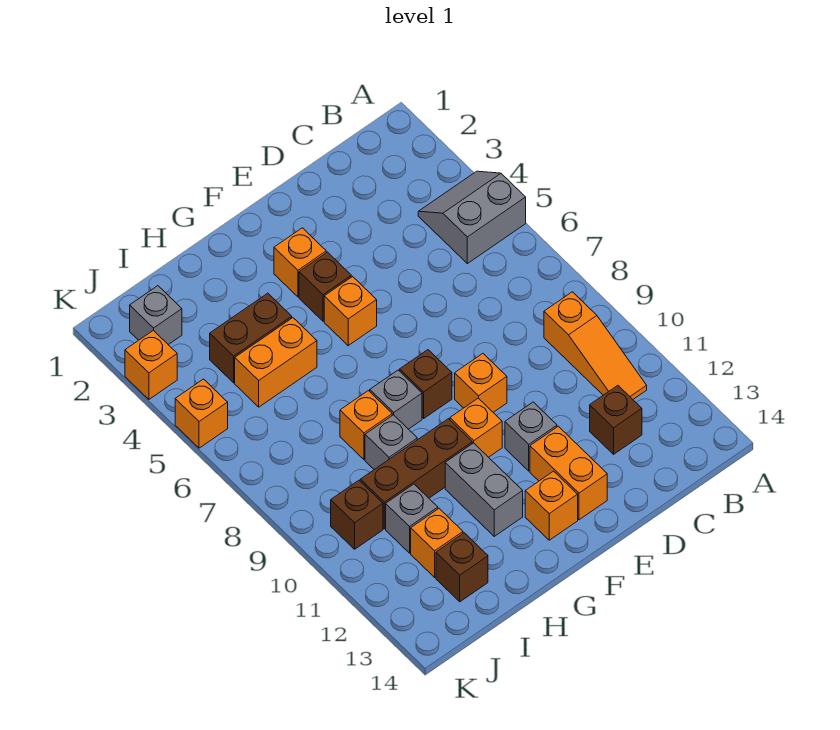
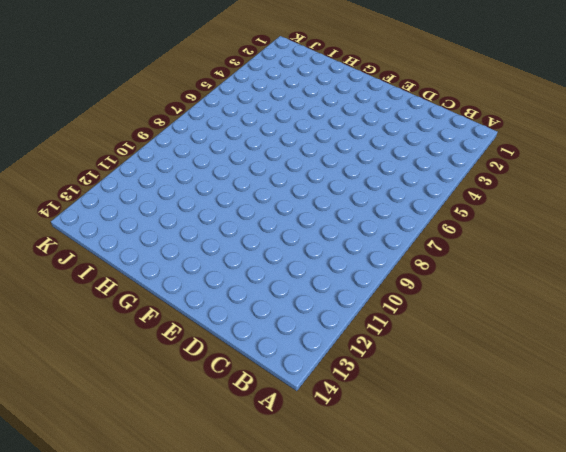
none -> grey 2x2 slope [418,171,526,264]
none -> orange 1x3 slope [544,292,647,399]
none -> brown 1x1 brick [590,386,642,454]

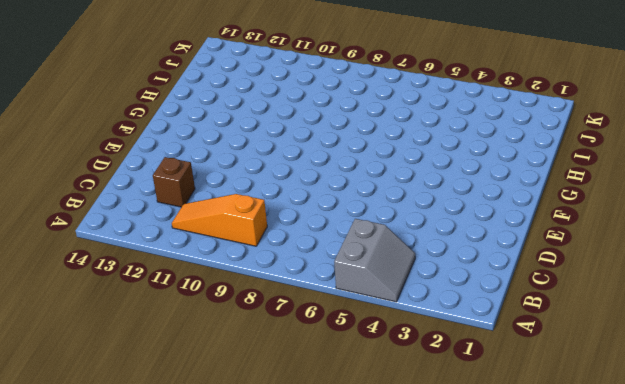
none -> orange 1x1 brick [455,354,507,412]
none -> grey 1x1 brick [505,402,557,471]
none -> orange 1x2 brick [530,426,607,520]

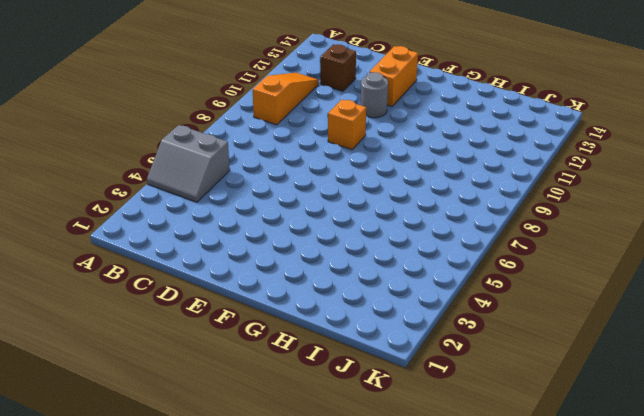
grey 1x1 round brick [361,72,388,118] -> grey 1x1 brick [505,402,557,471]
none -> orange 1x1 brick [274,228,326,297]
none -> brown 1x1 brick [299,252,351,321]
none -> orange 1x1 brick [324,277,377,346]

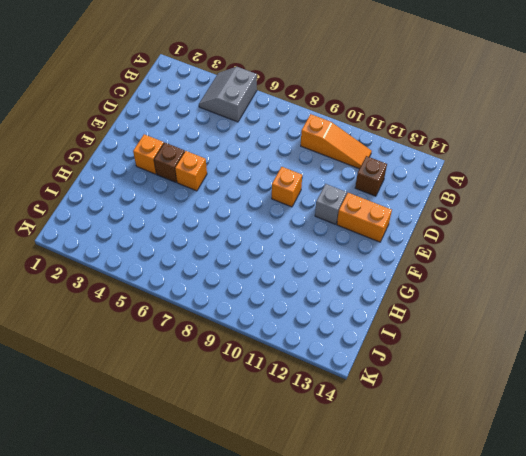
none -> brown 1x1 brick [400,350,452,418]
none -> orange 1x1 brick [450,398,502,457]
none -> orange 1x1 brick [525,471,578,540]

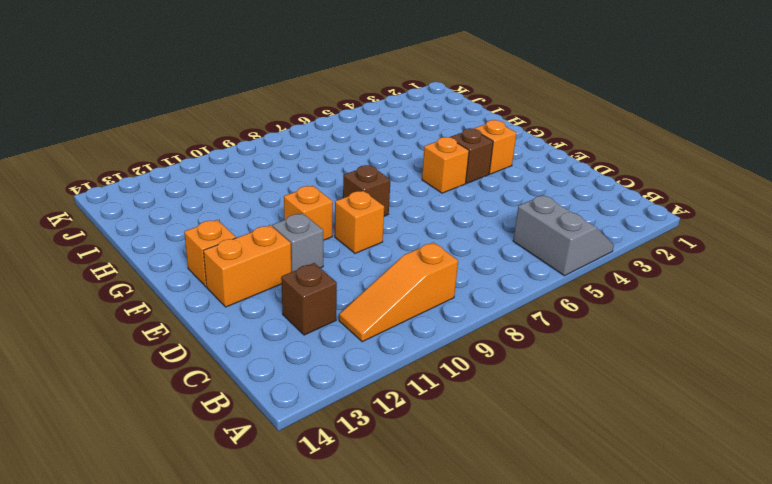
none -> grey 1x1 brick [370,370,422,429]
none -> brown 1x3 brick [360,419,472,529]
none -> grey 1x2 brick [445,443,523,536]

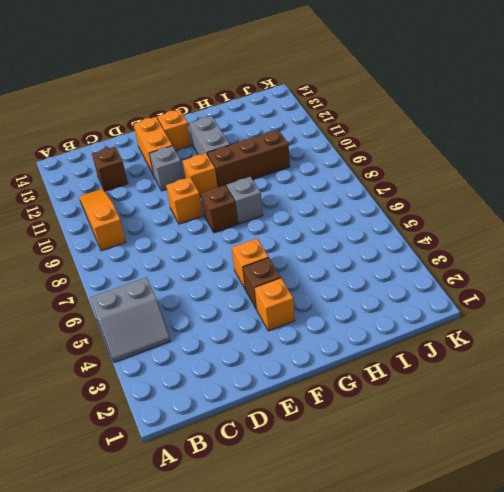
none -> brown 1x2 brick [210,293,292,383]
none -> orange 1x2 brick [235,318,317,407]
none -> orange 1x1 brick [340,391,392,459]

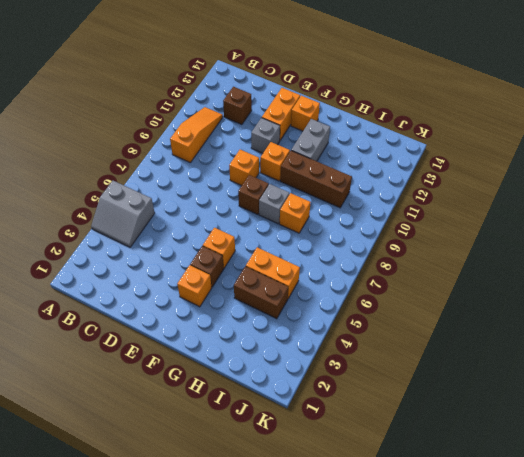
none -> grey 1x1 brick [365,415,417,469]
none -> grey 1x1 brick [386,484,438,553]
none -> orange 1x1 brick [411,509,463,577]

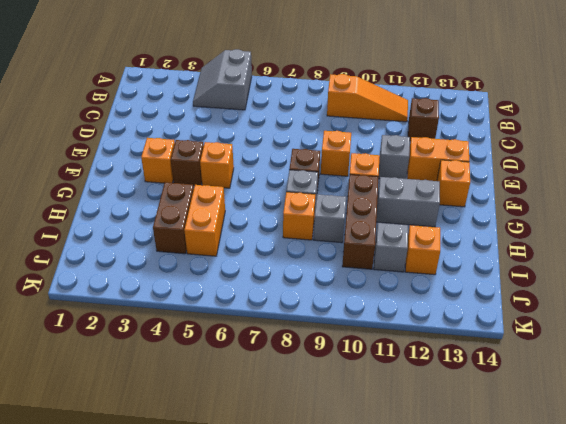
none -> brown 1x1 brick [436,533,488,602]
none -> grey 1x1 brick [130,286,182,345]
none -> brown 1x1 brick [331,480,383,549]

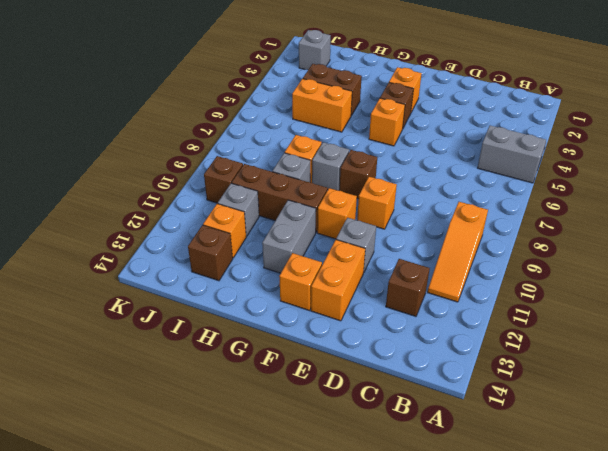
none -> orange 1x1 brick [125,330,177,399]
none -> orange 1x1 brick [175,379,228,448]

